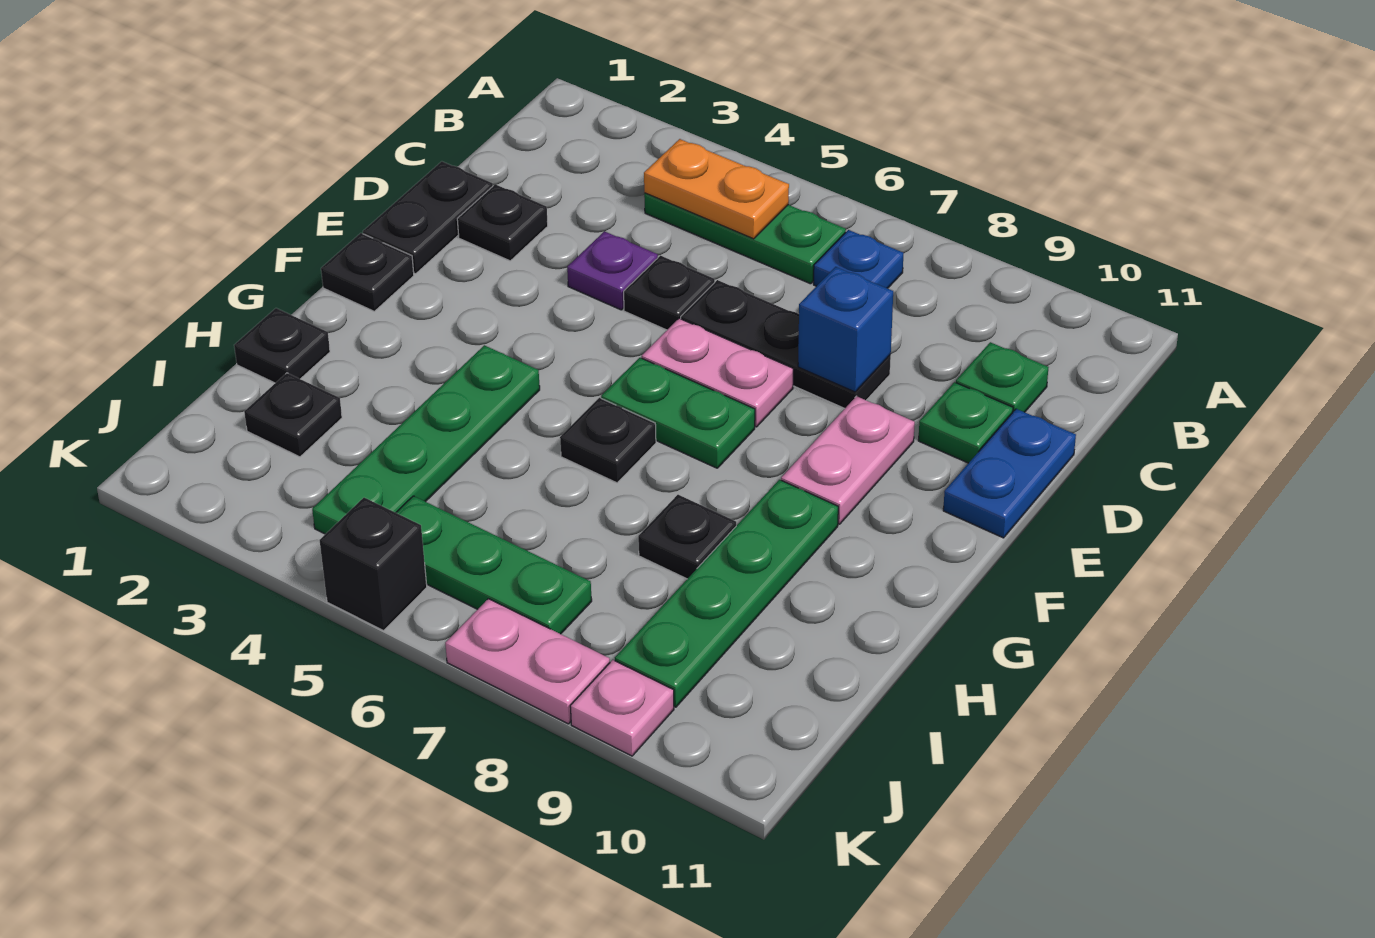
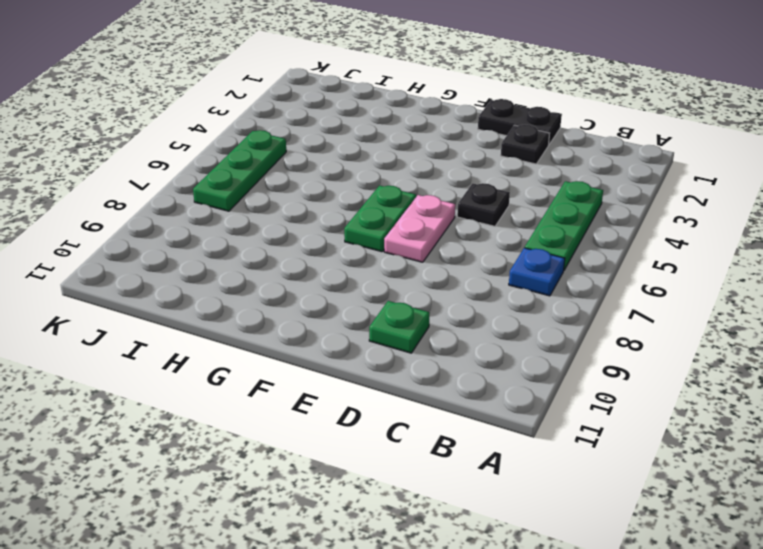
none -> green 1x1 plate [956,342,1049,412]
none -> purple 1x1 plate [567,231,658,310]
none -> black 1x3 plate [681,280,891,408]

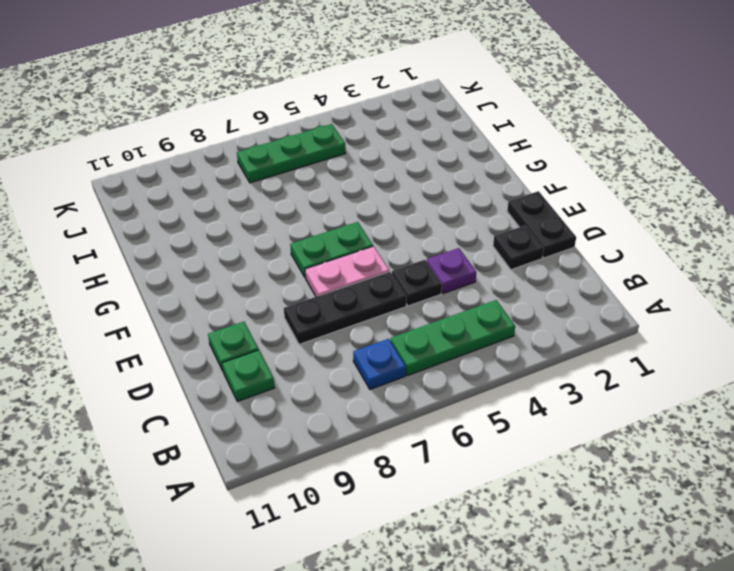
none -> blue 1x2 plate [943,409,1076,538]
none -> pink 1x2 plate [781,396,915,524]
none -> black 1x1 plate [321,233,414,311]

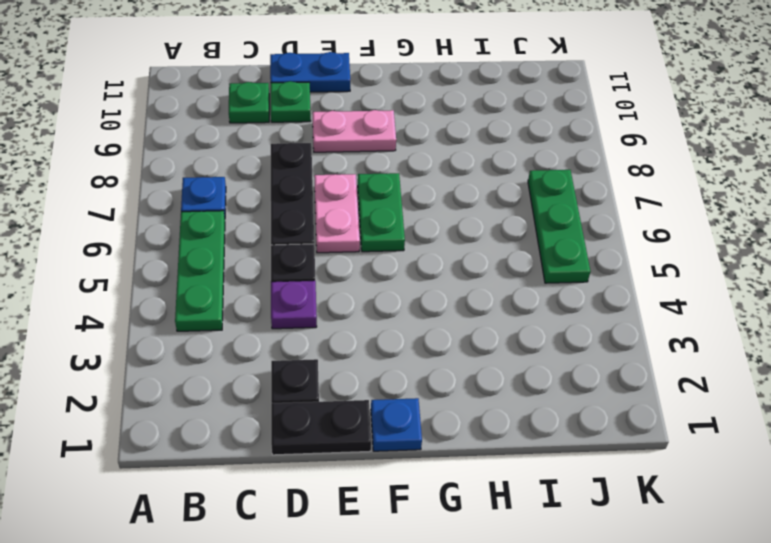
blue 1x1 plate [371,398,422,451] -> black 1x1 plate [321,233,414,311]
none -> green 1x4 plate [312,345,540,534]
none -> black 1x1 plate [560,398,656,483]
none -> green 1x4 plate [615,480,838,707]

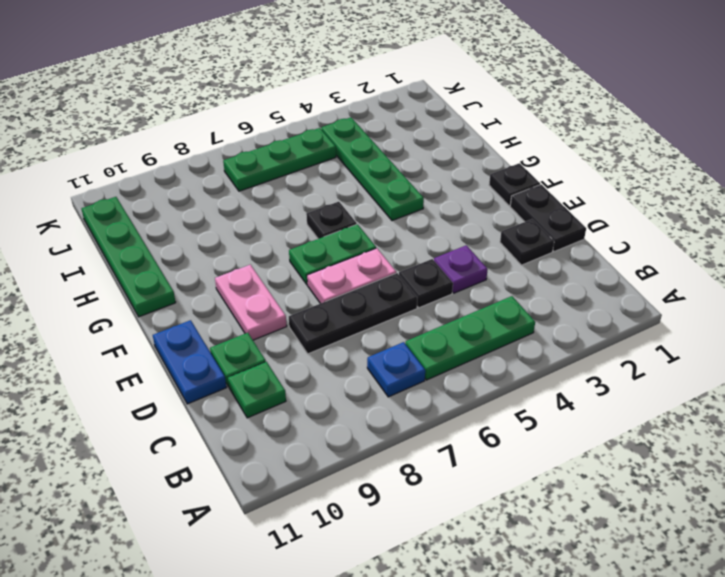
green 1x4 plate [81,197,176,317] -> green 1x4 plate moved to [615,480,838,707]
none -> black 1x1 plate [234,308,330,383]
none -> black 1x1 plate [638,495,736,579]
none -> black 1x1 plate [244,373,342,457]

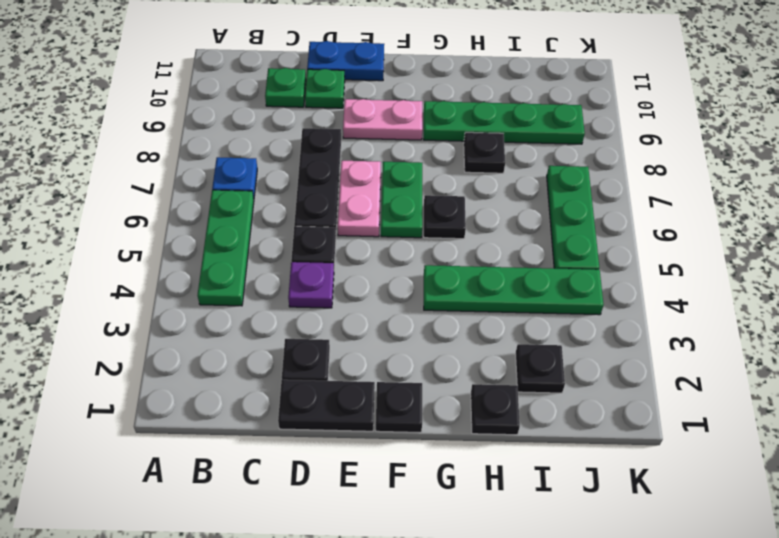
none -> black 1x1 brick [320,498,427,631]
none -> pink 1x2 plate [445,599,610,724]
none -> pink 1x1 plate [570,660,674,756]

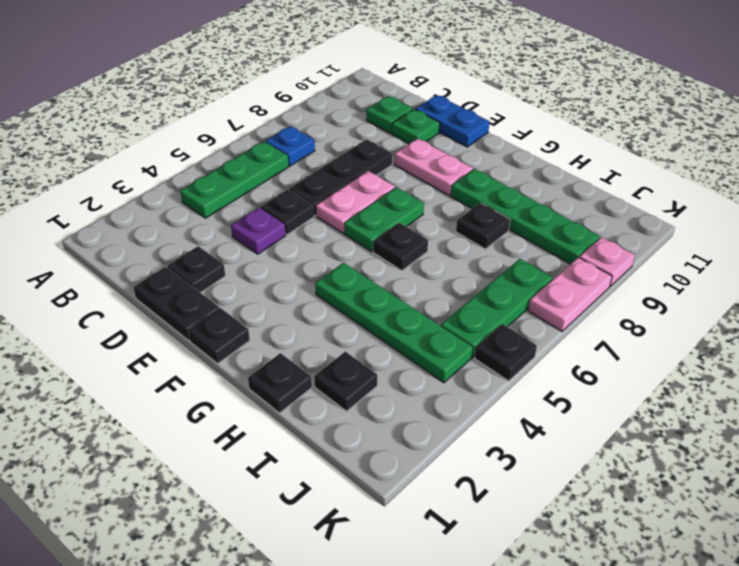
black 1x1 plate [475,324,537,381] -> black 1x1 brick [320,498,427,631]
none -> orange 1x2 plate [644,139,789,239]
none -> blue 1x1 brick [798,267,893,392]

